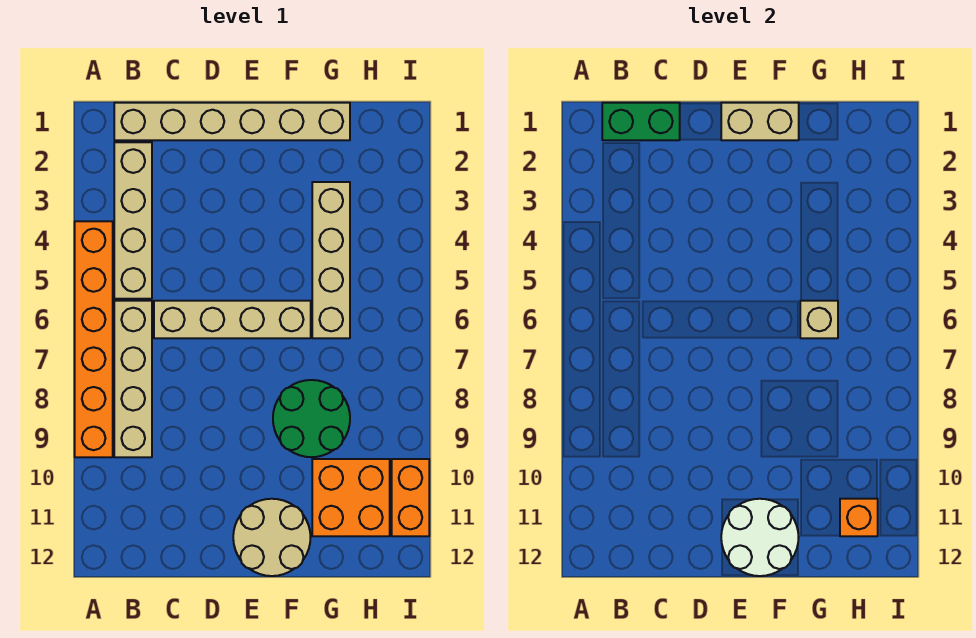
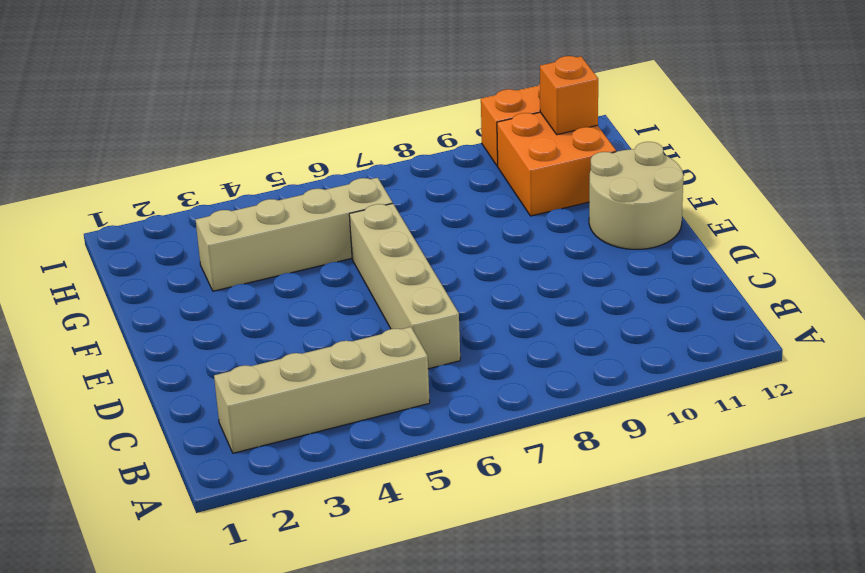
none -> orange 1x6 brick [75,221,113,457]
none -> tan 1x6 brick [114,103,350,140]
none -> tan 1x4 brick [114,301,152,457]

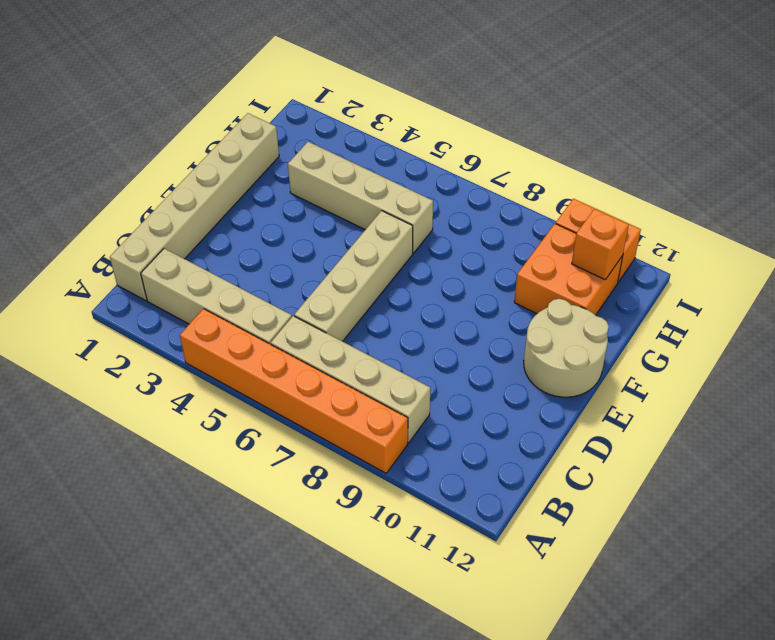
none -> green 2x2 round brick [273,380,350,457]
none -> green 1x2 brick [602,103,680,140]
none -> tan 1x2 brick [721,103,799,140]

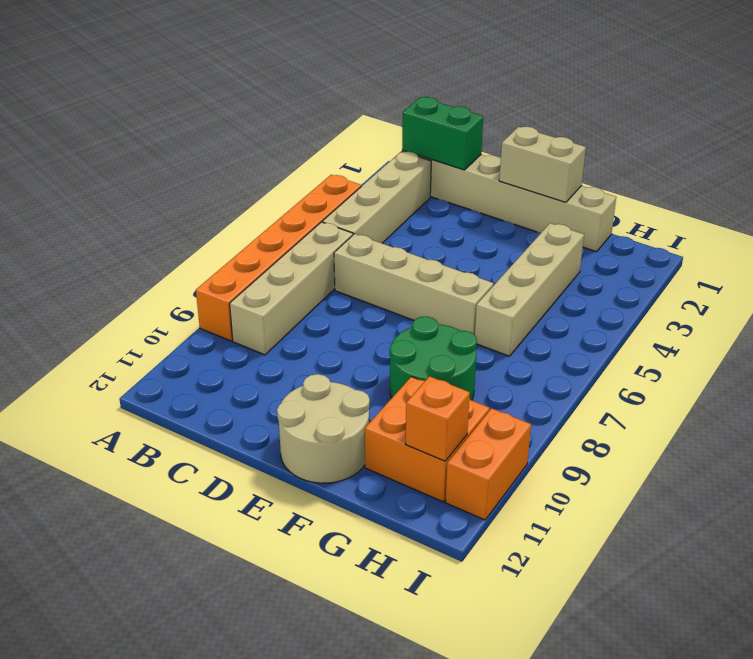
none -> white 2x2 round brick [721,499,799,576]
none -> tan 1x1 brick [800,301,838,338]

